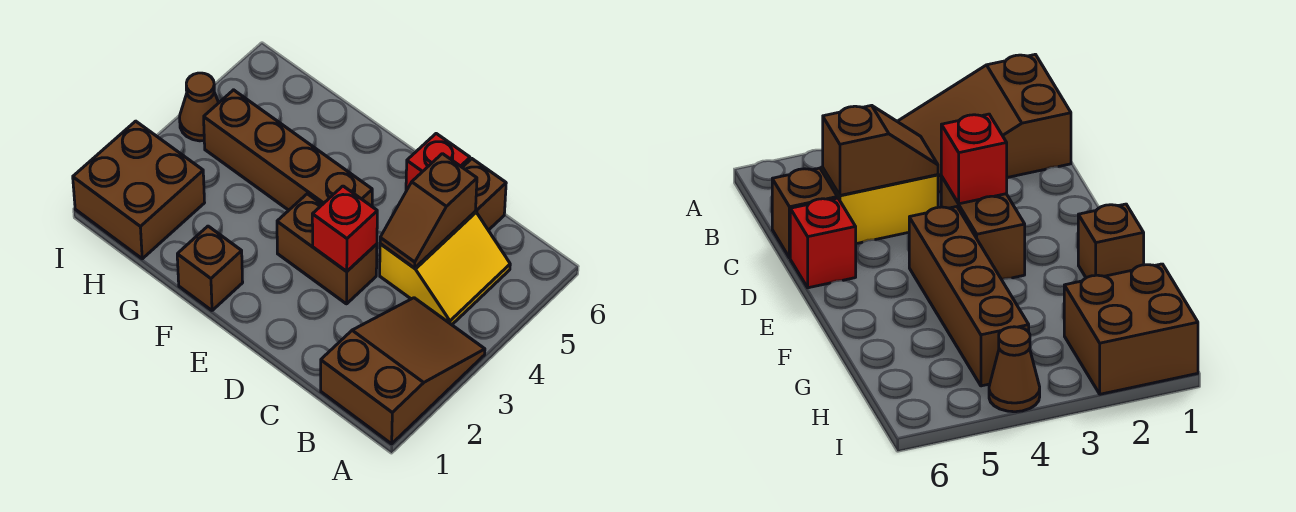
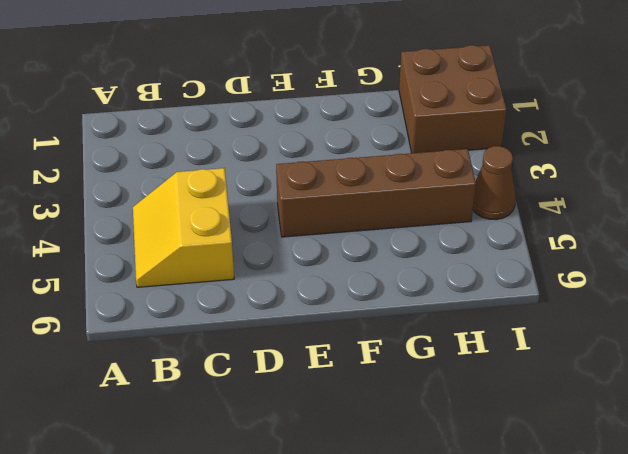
none -> brown 2x3 slope [321,298,485,444]
none -> brown 1x1 brick [462,159,506,230]

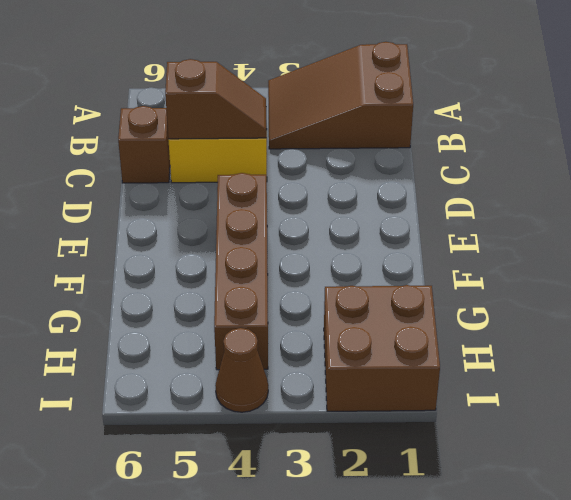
none -> brown 1x2 brick [277,194,377,304]
none -> red 1x1 brick [406,134,470,191]

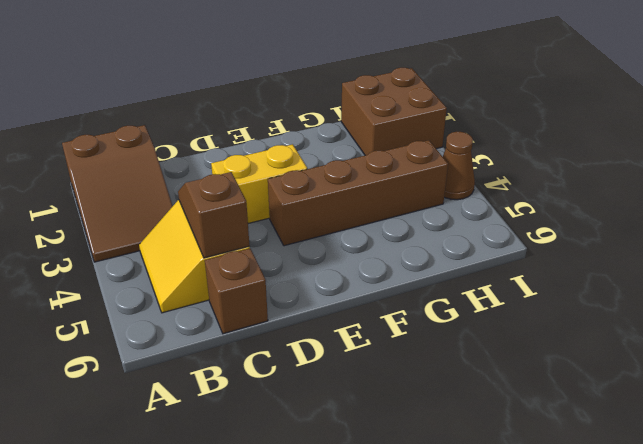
yellow 1x2 brick [211,144,307,224] -> brown 1x2 brick [277,194,377,304]
none -> red 1x1 brick [406,134,470,191]
none -> brown 1x1 brick [177,226,243,310]

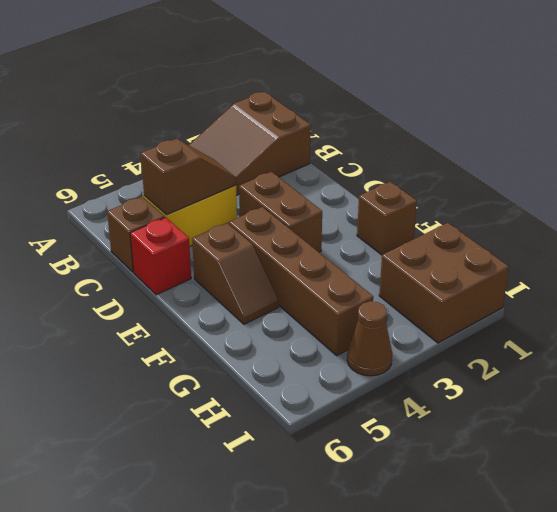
brown 1x2 slope [192,223,279,324] -> none
none -> red 1x1 brick [312,186,377,271]

